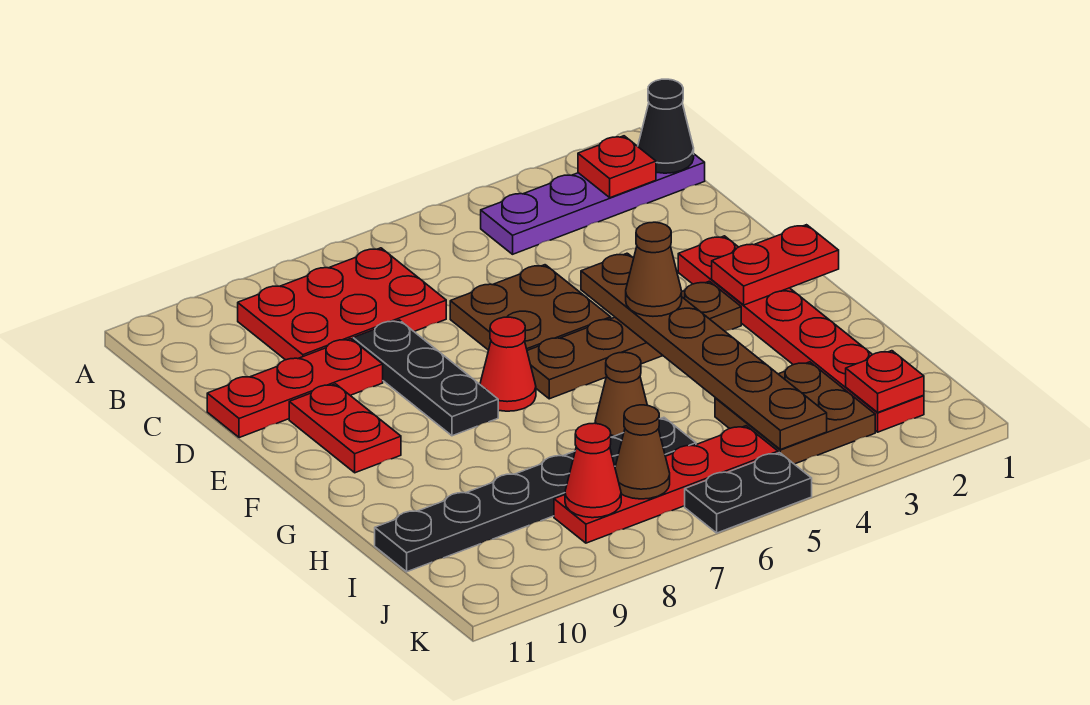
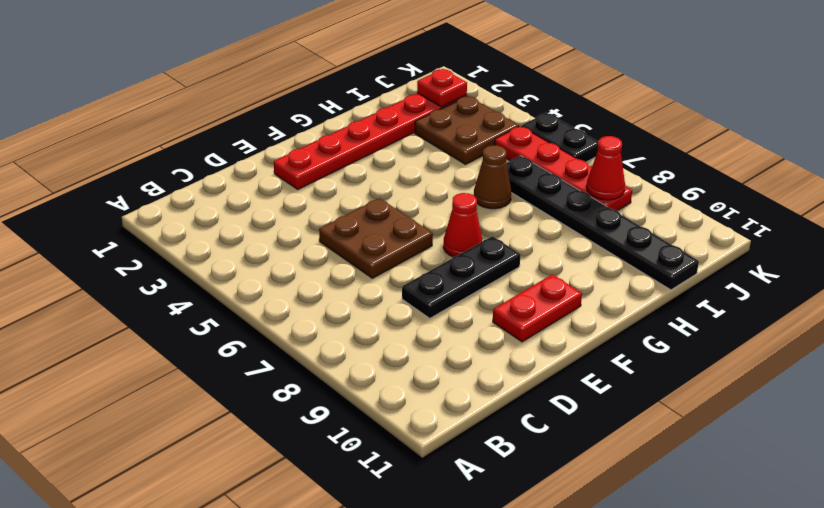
none -> purple 1x4 plate [481,154,705,254]
none -> red 2x3 plate [238,248,446,360]
none -> red 1x3 plate [207,339,383,438]

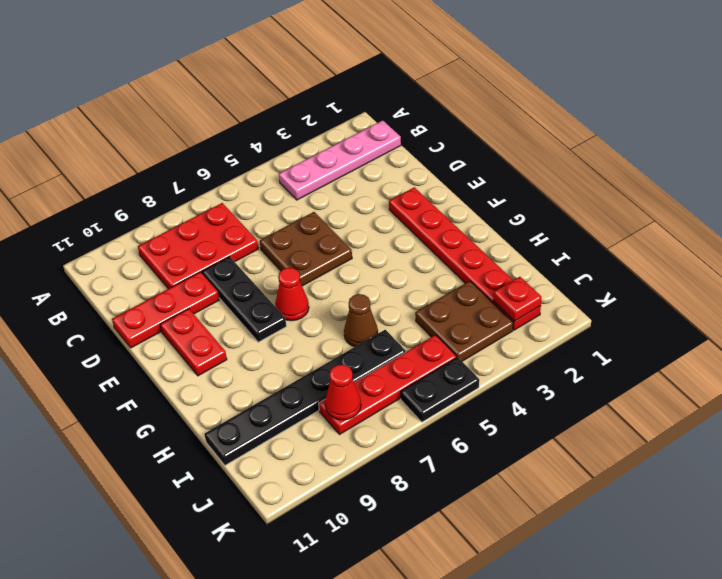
pink 1x4 plate [279,120,401,200] -> purple 1x4 plate [481,154,705,254]
none -> brown 1x4 plate [527,281,741,399]
none -> black 1x1 cone [638,79,694,173]
none -> red 1x1 plate [578,136,656,198]

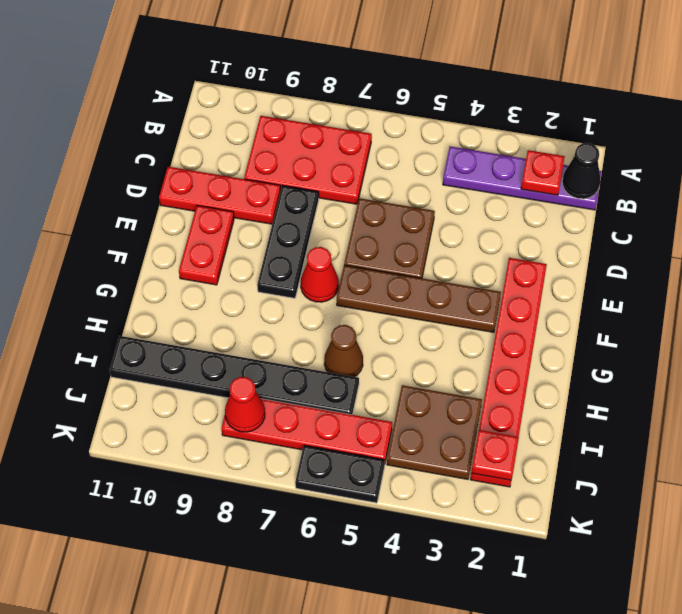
none -> brown 1x6 plate [581,253,827,450]
none -> red 1x2 plate [712,225,839,305]
none -> brown 1x1 cone [615,405,670,499]

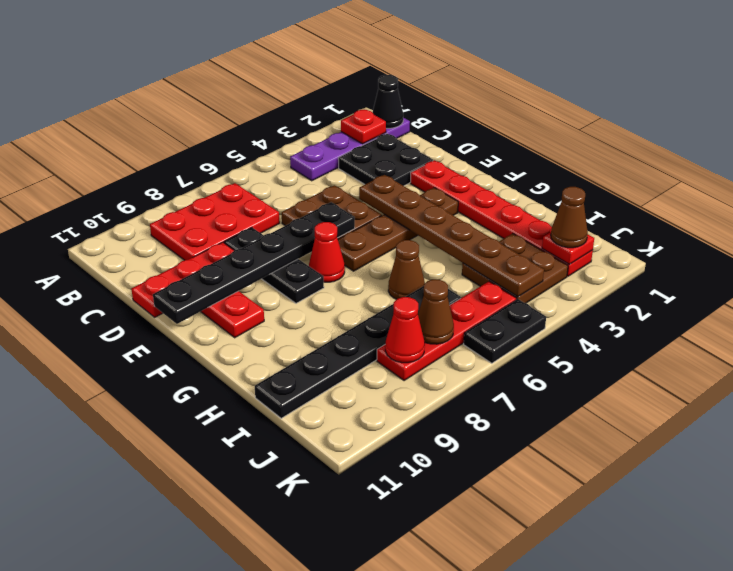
black 2x2 plate [338,134,433,186] -> none
black 1x6 plate [153,202,355,324] -> none
brown 1x1 cone [551,187,588,248] -> brown 1x1 cone moved to [626,222,682,316]
none -> red 1x2 plate [712,225,839,305]

